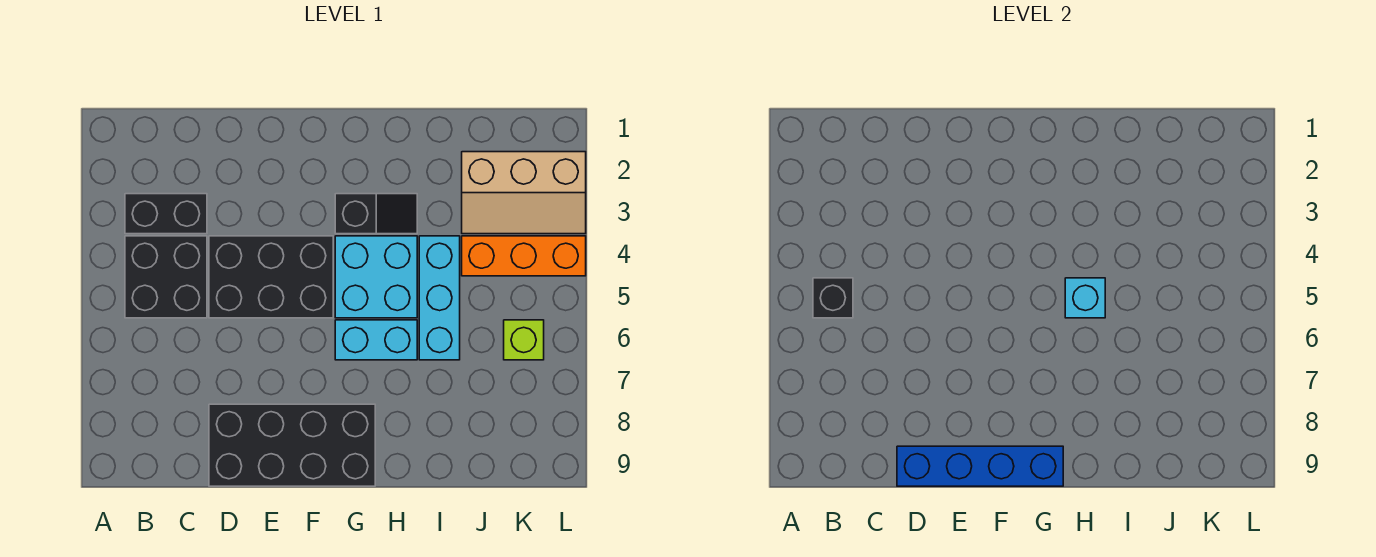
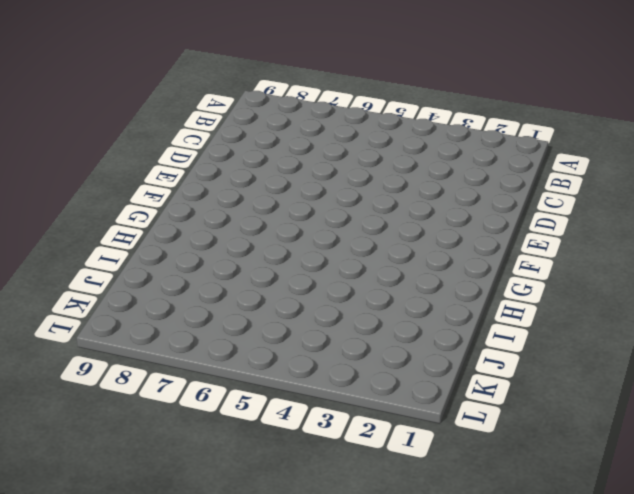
none -> black 1x2 brick [125,194,207,234]
none -> black 2x2 brick [125,236,207,318]
none -> black 2x3 brick [209,236,333,318]

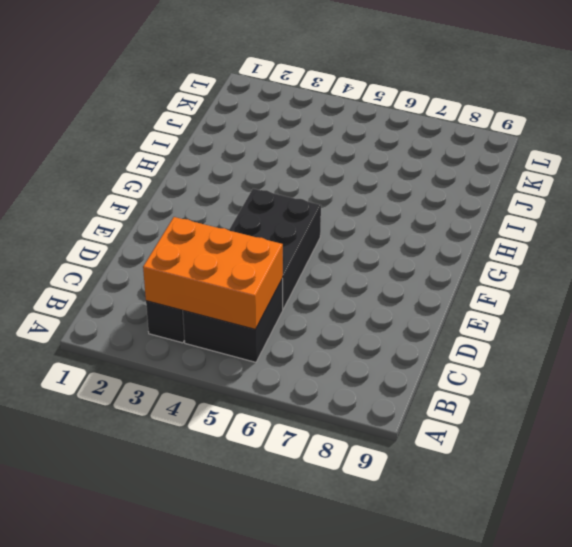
orange 2x3 brick [143,217,283,330] -> black 1x1 brick [813,278,853,318]
none -> black 2x4 brick [209,404,375,486]
none -> black 1x2 slope [335,194,417,234]
none -> cyan 2x2 brick [335,236,417,318]

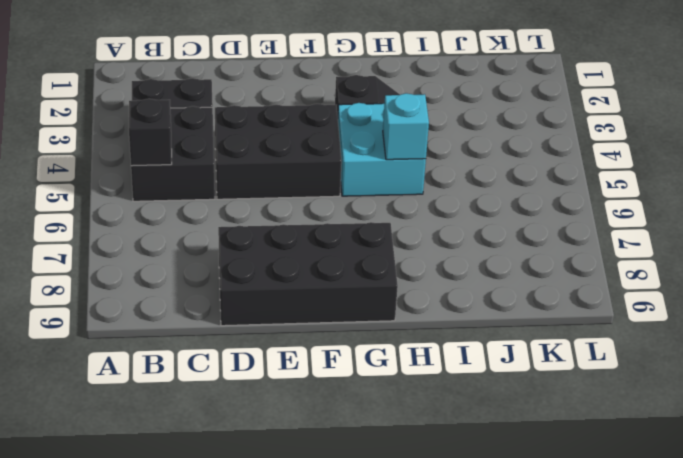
none -> cyan 1x2 brick [335,320,417,360]
none -> cyan 1x3 brick [419,236,460,360]
none -> tan 2x3 slope [462,152,586,234]

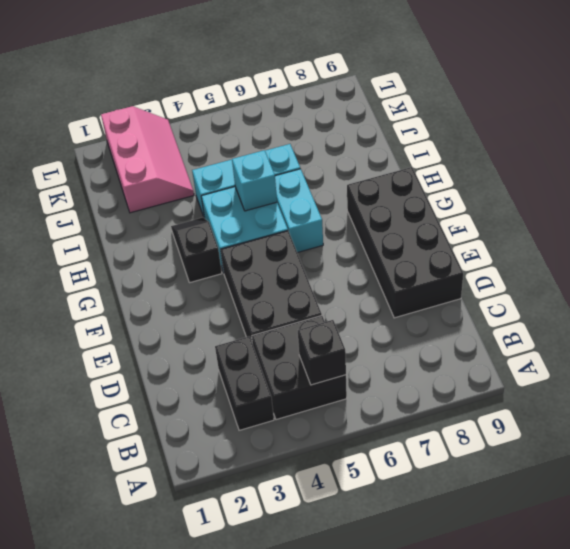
pink 2x3 slope [101,106,194,213] -> tan 2x3 slope [462,152,586,234]
none -> orange 1x3 brick [462,236,586,276]
none -> lime 1x1 brick [504,320,544,360]
none -> blue 1x4 brick [897,446,1063,486]

